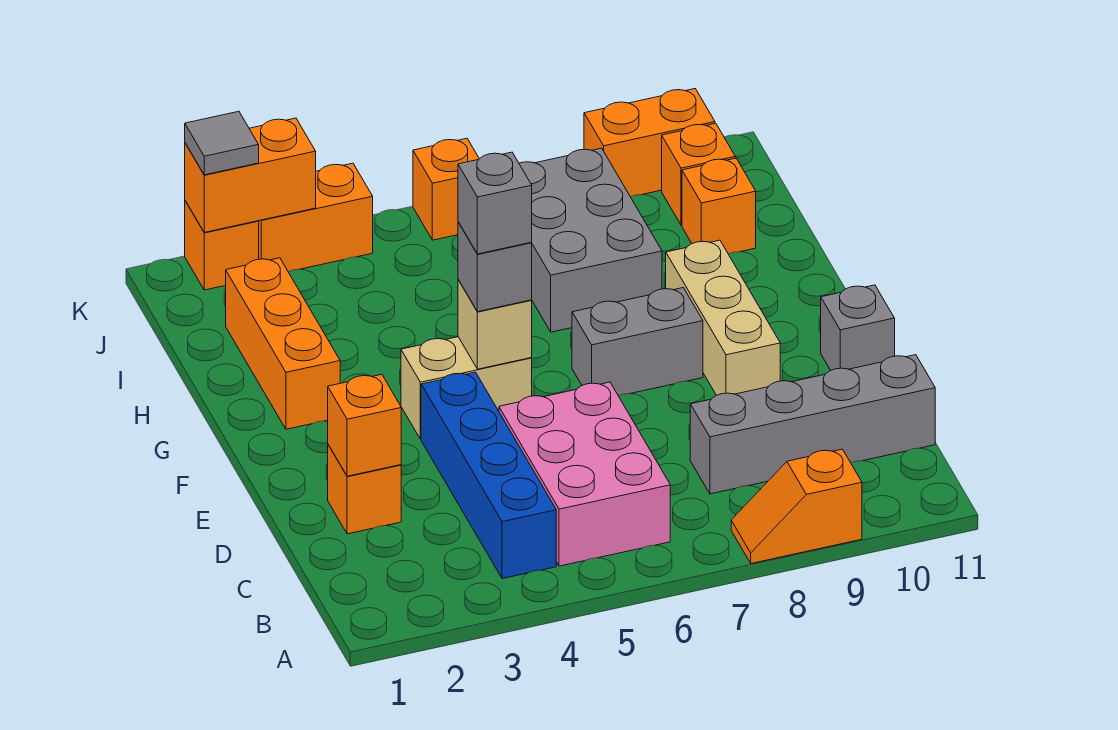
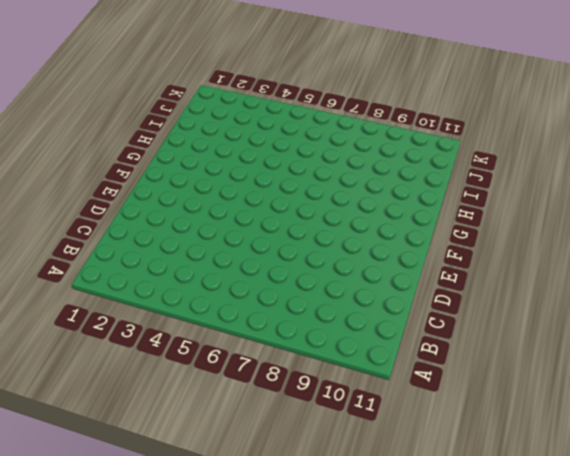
none -> orange 1x2 slope [731,449,862,564]
none -> blue 1x4 brick [421,372,556,579]
none -> pink 2x3 brick [499,382,670,566]

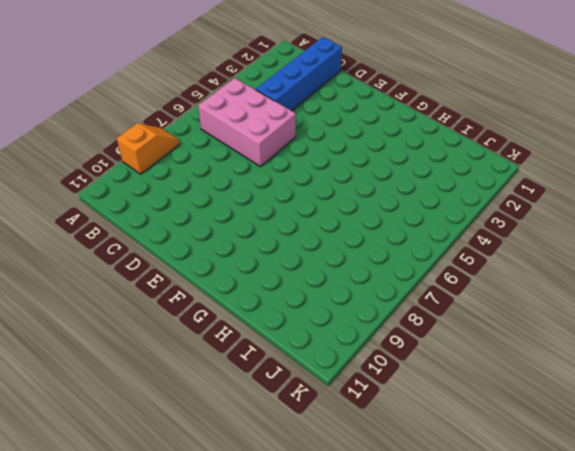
blue 1x4 brick [256,37,342,111] -> blue 1x4 brick turned to [421,372,556,579]
none -> grey 1x4 brick [690,355,935,494]
none -> orange 1x1 brick [328,445,401,534]
none -> tan 1x3 brick [666,240,780,395]

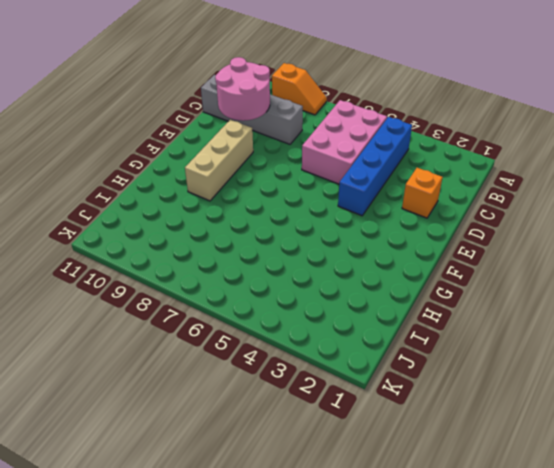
pink 2x2 round brick [215,57,270,121] -> none
none -> grey 1x1 brick [821,285,895,370]
none -> tan 1x2 brick [401,337,532,439]
none -> grey 1x2 brick [572,288,703,396]

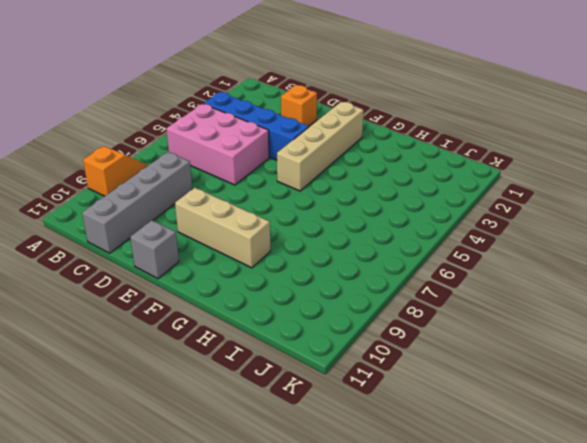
tan 1x4 brick [277,102,364,191] -> tan 1x2 brick [401,337,532,439]
none -> grey 1x2 brick [572,288,703,396]
none -> orange 1x3 brick [226,258,340,429]
none -> grey 2x3 brick [519,148,662,332]

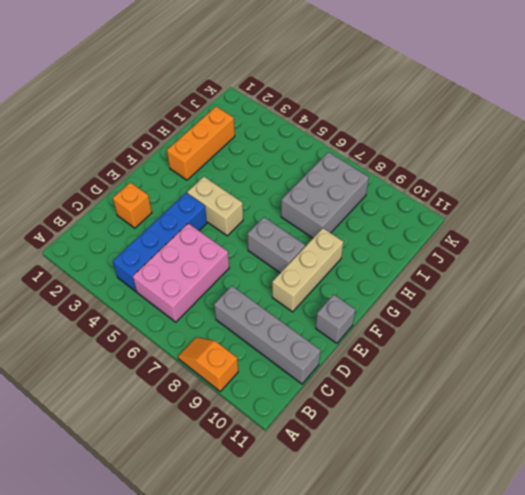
none -> orange 1x1 brick [682,158,756,254]
none -> orange 1x1 brick [662,123,735,225]
none -> orange 1x1 brick [185,201,259,290]

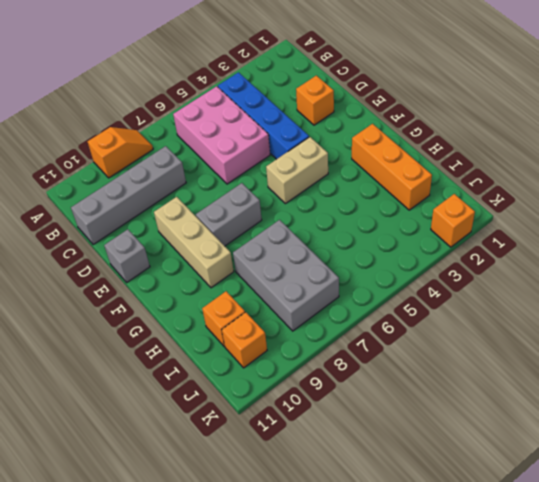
none -> orange 1x2 brick [259,163,373,272]
none -> orange 1x1 brick [413,138,479,240]
none -> orange 1x2 brick [584,89,715,197]

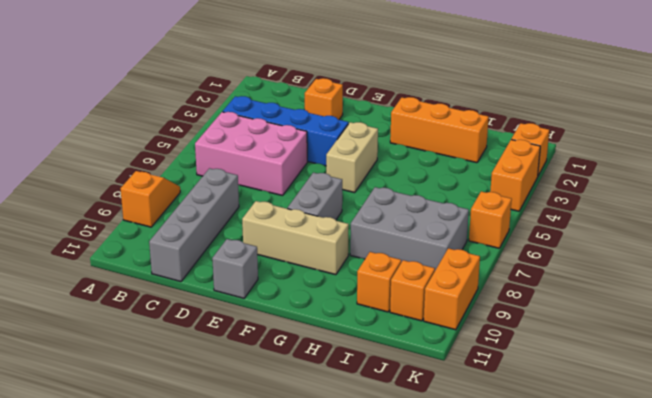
none -> orange 1x1 brick [328,374,401,476]
none -> tan 1x1 brick [458,280,532,369]
none -> orange 1x2 brick [185,118,316,232]

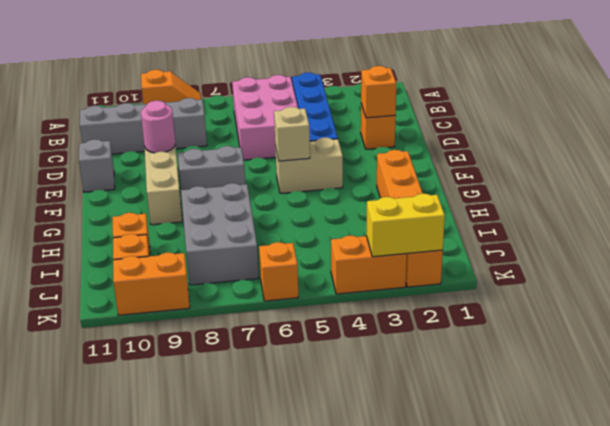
pink 1x1 round brick [141,101,175,153] -> none
yellow 1x2 brick [366,194,445,257] -> orange 1x2 brick [185,118,316,232]
none -> grey 1x1 brick [458,222,532,312]
none -> grey 1x1 tile [185,111,259,175]
none -> grey 1x1 brick [458,152,532,254]

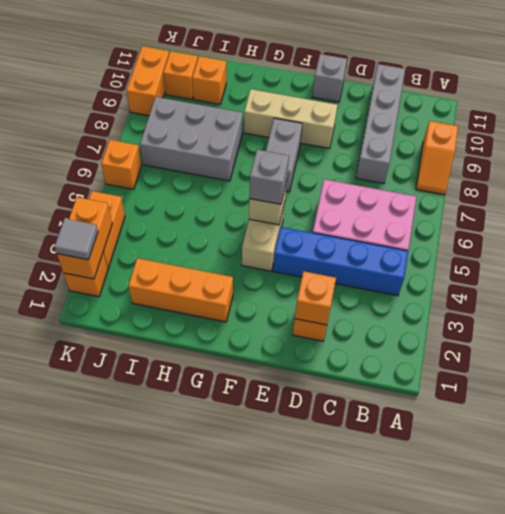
none -> grey 1x1 brick [458,152,532,254]

